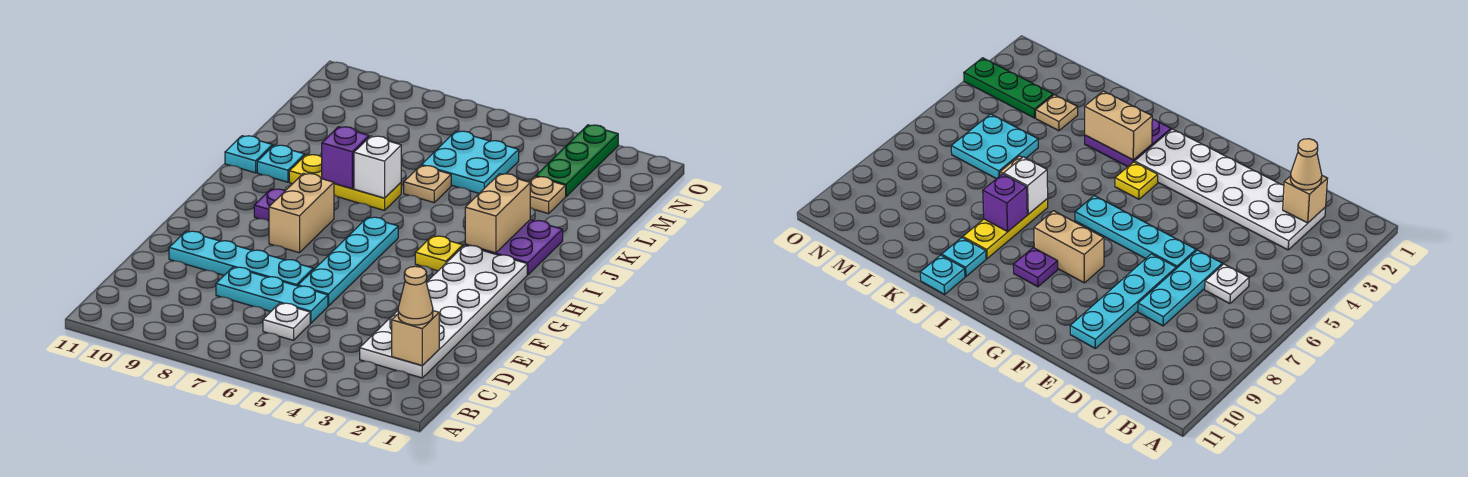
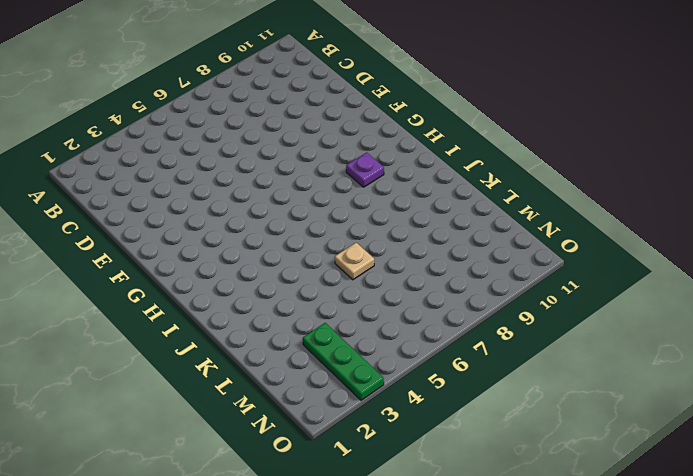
none -> white 2x6 plate [360,245,527,378]
none -> white 1x1 plate [263,303,310,340]
none -> cyan 1x3 plate [216,267,328,323]

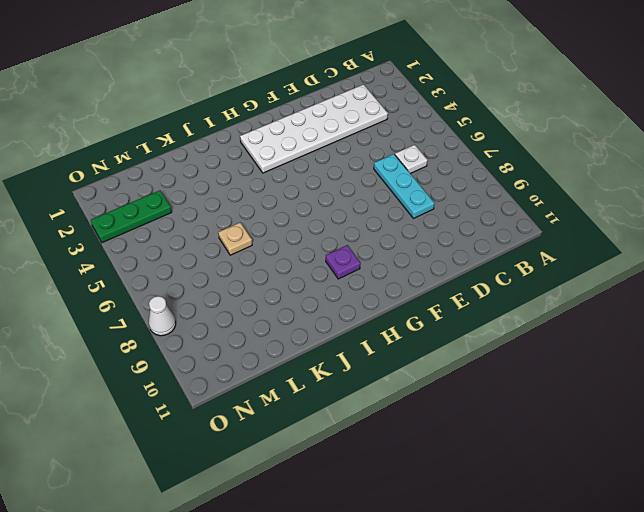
white 1x1 cone [149,296,176,336] -> none
none -> cyan 1x4 plate [298,217,398,306]
none -> cyan 1x4 plate [169,231,313,286]
none -> tan 1x2 brick [269,173,334,253]

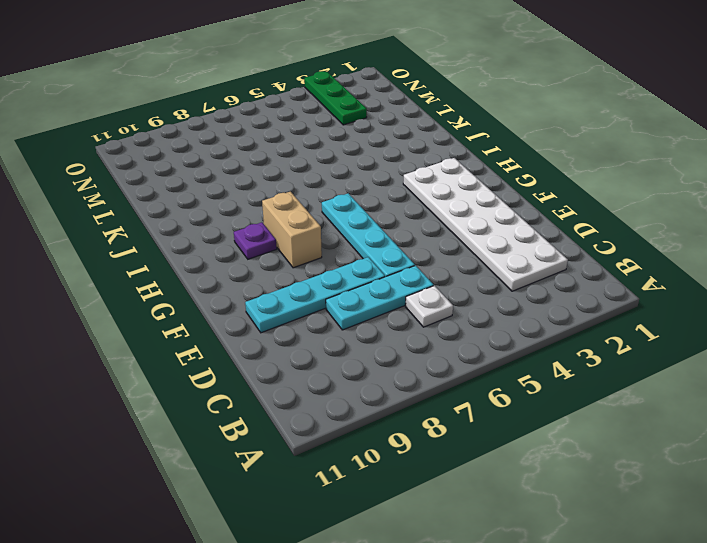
none -> yellow 1x1 plate [415,236,463,271]
none -> purple 2x2 plate [465,220,563,275]
none -> yellow 1x3 plate [289,154,401,210]

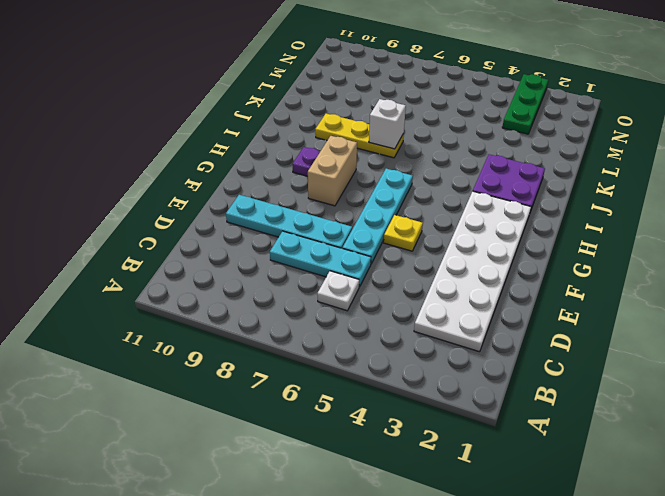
yellow 1x1 plate [384,215,423,251] -> yellow 1x1 plate moved to [415,236,463,271]
none -> cyan 1x1 plate [257,145,305,182]
none -> cyan 1x1 plate [225,136,272,173]
none -> tan 1x1 plate [404,165,451,203]

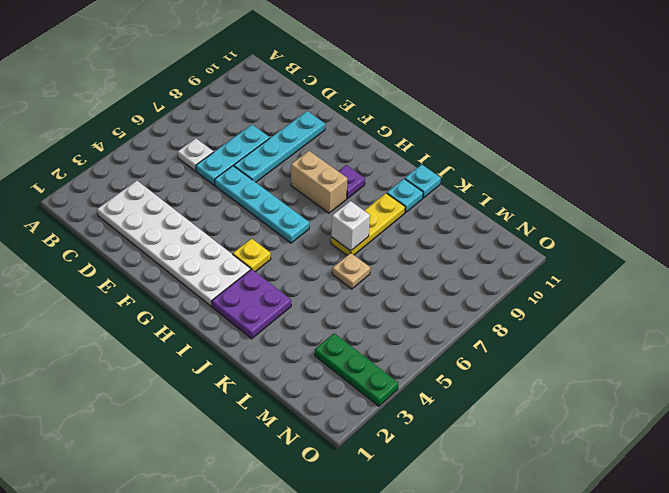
none -> tan 1x1 plate [530,177,566,214]
none -> cyan 2x2 plate [421,131,519,193]
none -> tan 1x1 brick [392,311,439,366]

